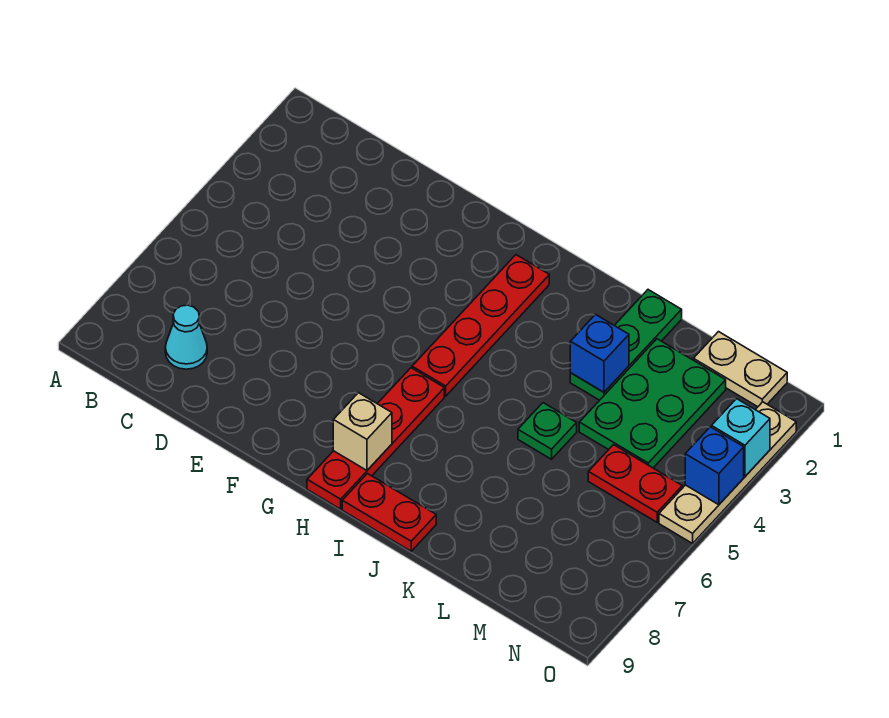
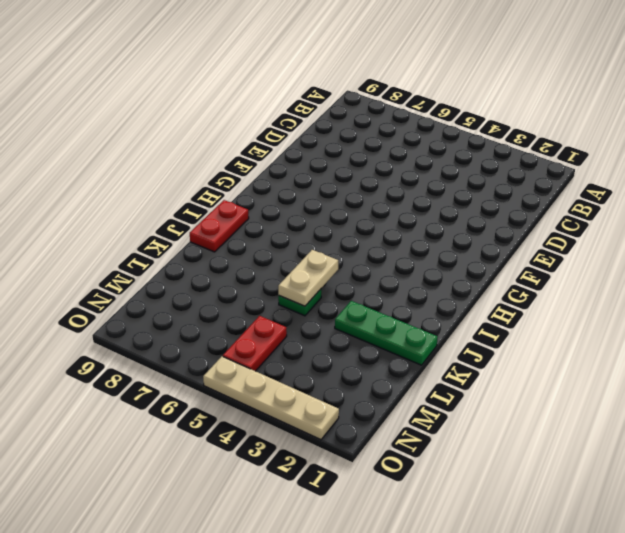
tan 1x2 plate [278,250,338,306] -> tan 1x2 plate moved to [693,332,787,407]
none -> cyan 1x1 cone [165,305,207,369]
none -> red 1x4 plate [412,255,549,396]
none -> red 1x4 plate [307,368,444,509]

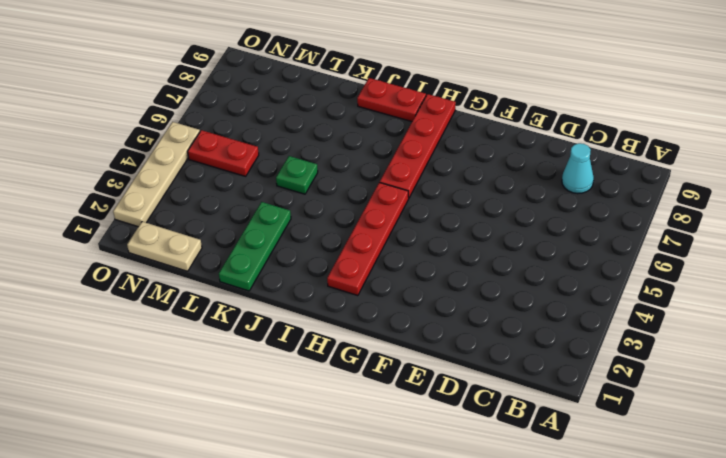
none -> green 2x3 plate [579,339,726,468]
none -> tan 1x1 brick [333,393,392,470]
none -> blue 1x1 brick [570,315,629,392]

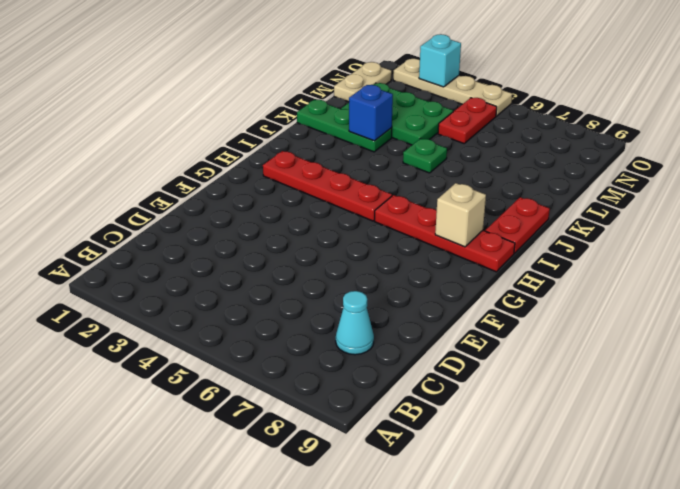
none -> blue 1x1 brick [685,427,744,505]

